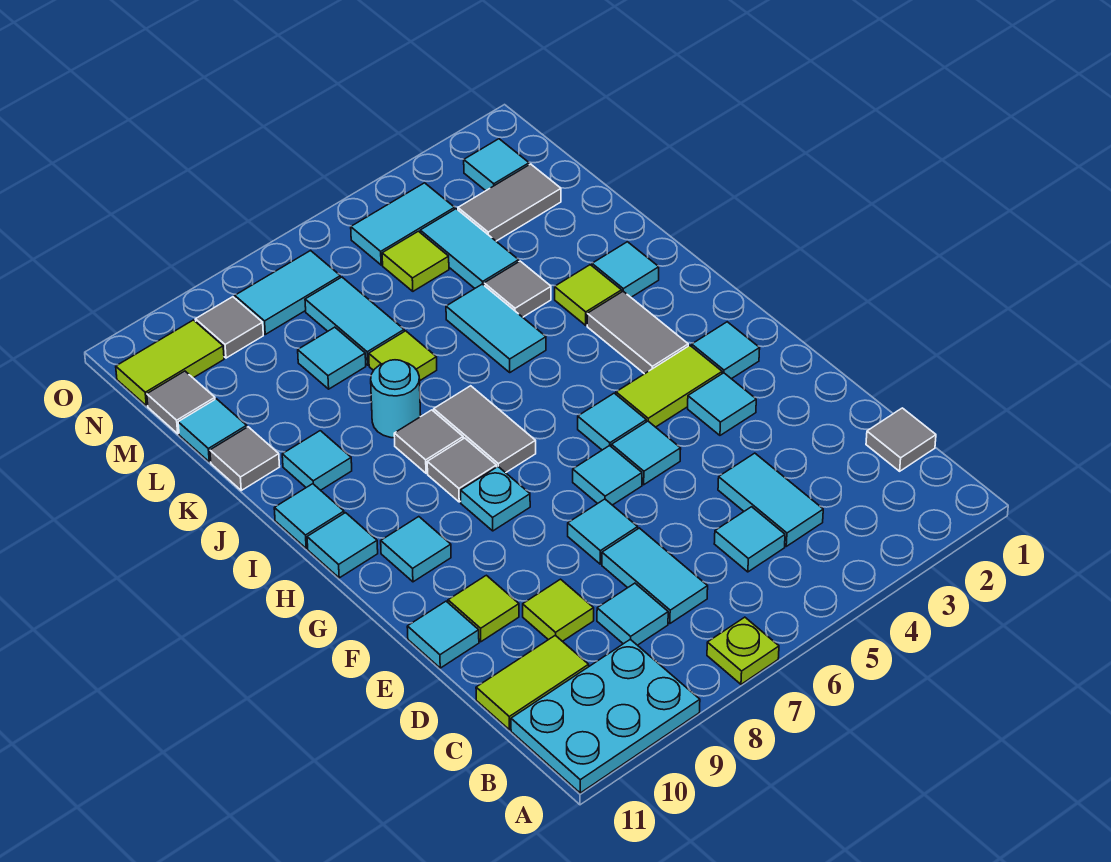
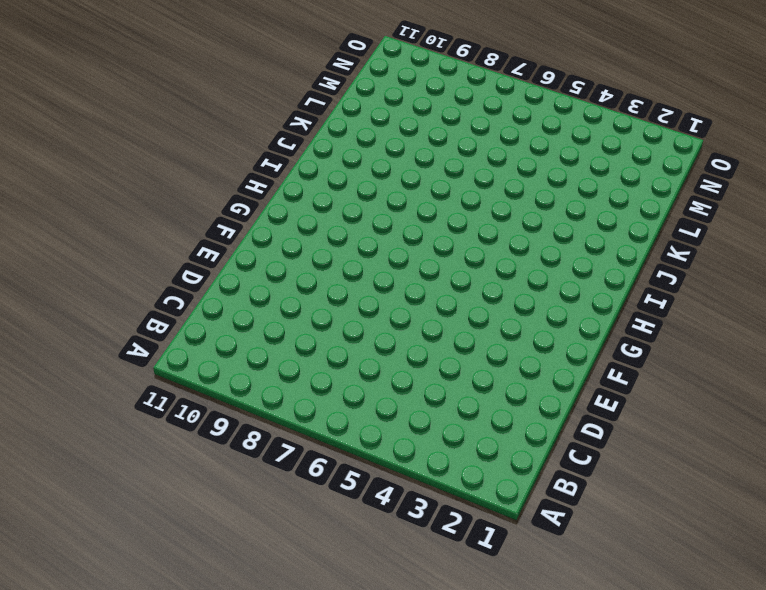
none -> lime 1x1 plate [707,617,779,684]
none -> cyan 2x3 plate [511,639,700,793]
none -> grey 1x1 tile [866,408,936,471]
none -> cyan 1x2 tile [718,453,823,546]

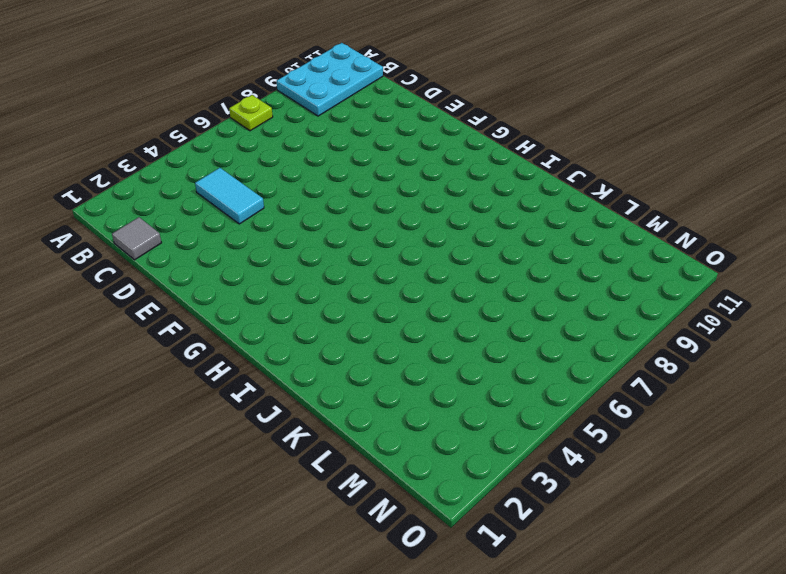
none -> cyan 1x1 tile [714,507,785,572]
none -> cyan 1x2 tile [602,528,708,624]
none -> cyan 1x1 tile [597,583,668,645]
none -> lime 1x2 tile [476,635,589,730]

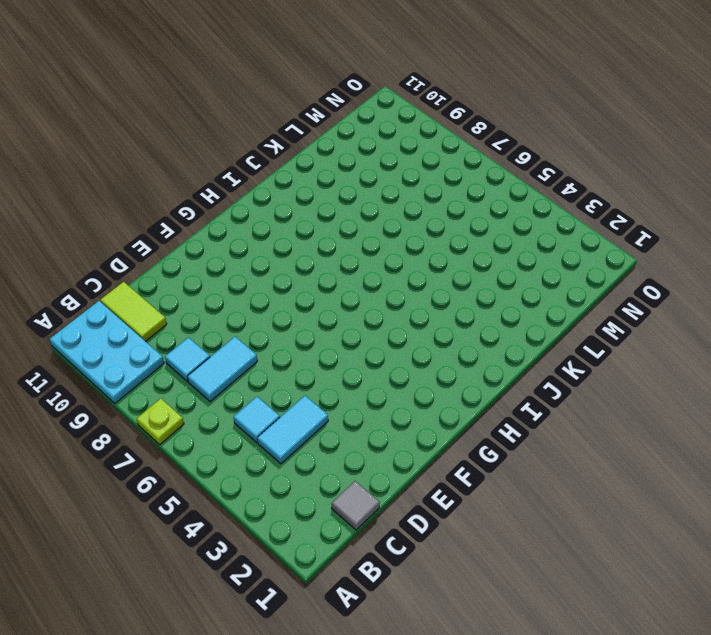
none -> lime 1x1 tile [523,579,594,641]
none -> cyan 1x1 tile [568,499,638,564]
none -> lime 1x1 tile [448,575,519,642]
none -> cyan 1x1 tile [407,601,479,668]

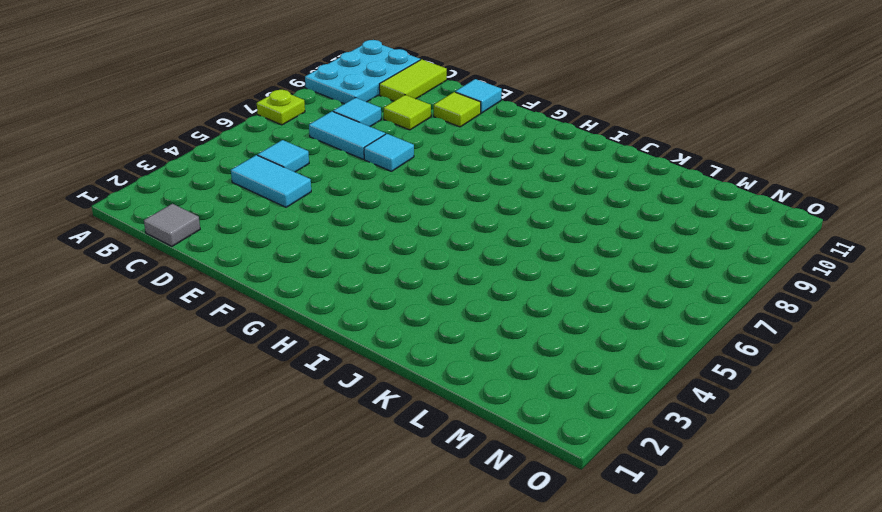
none -> cyan 1x1 tile [688,373,756,435]
none -> cyan 1x1 tile [611,421,681,485]
none -> cyan 1x1 tile [573,446,642,505]
none -> cyan 1x1 tile [692,322,760,379]

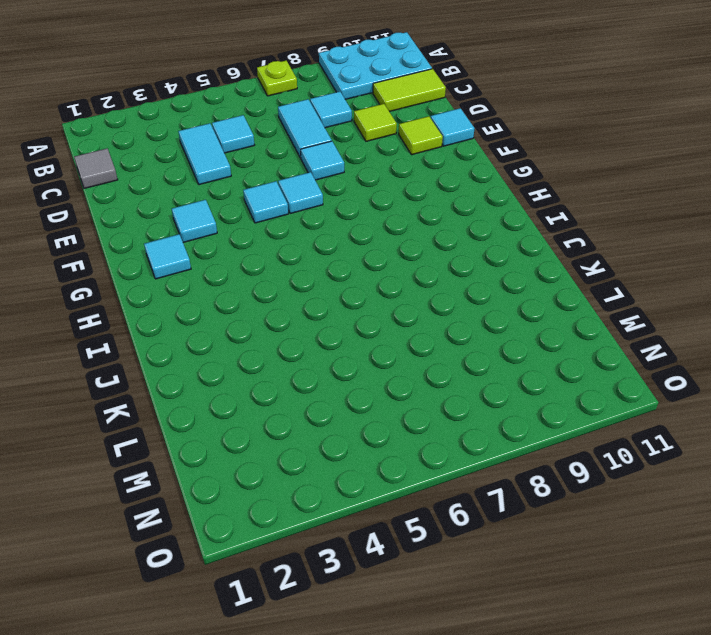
none -> lime 1x2 tile [616,346,722,427]
none -> cyan 1x1 tile [578,393,646,450]
none -> cyan 1x1 plate [461,467,530,531]
none -> cyan 1x1 tile [381,517,451,582]

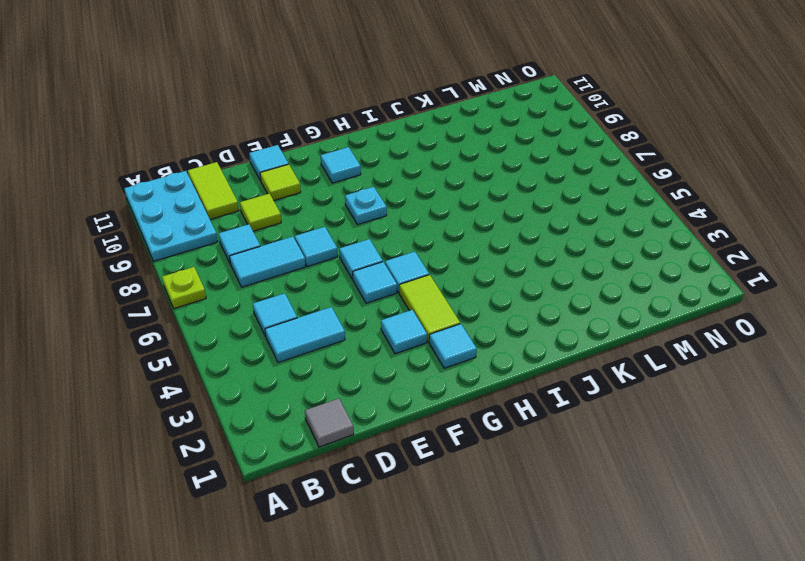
none -> grey 1x2 tile [587,291,688,374]
none -> grey 1x2 tile [434,386,536,473]
none -> grey 1x1 tile [427,438,496,502]
none -> cyan 1x1 tile [307,513,378,578]

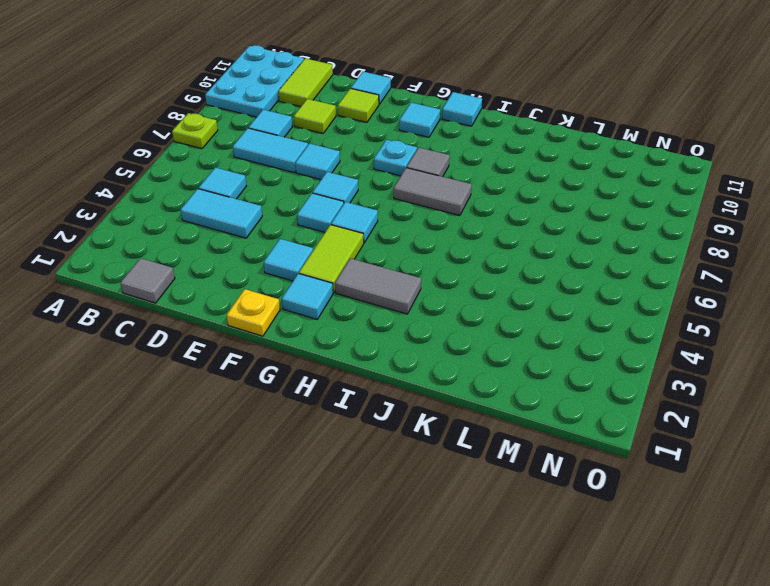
yellow 1x1 plate [227,289,280,336] -> none
none -> grey 1x1 tile [394,410,463,473]
none -> cyan 1x1 tile [274,484,344,548]
none -> cyan 1x1 tile [592,242,659,297]
none -> lime 1x1 tile [555,265,622,325]

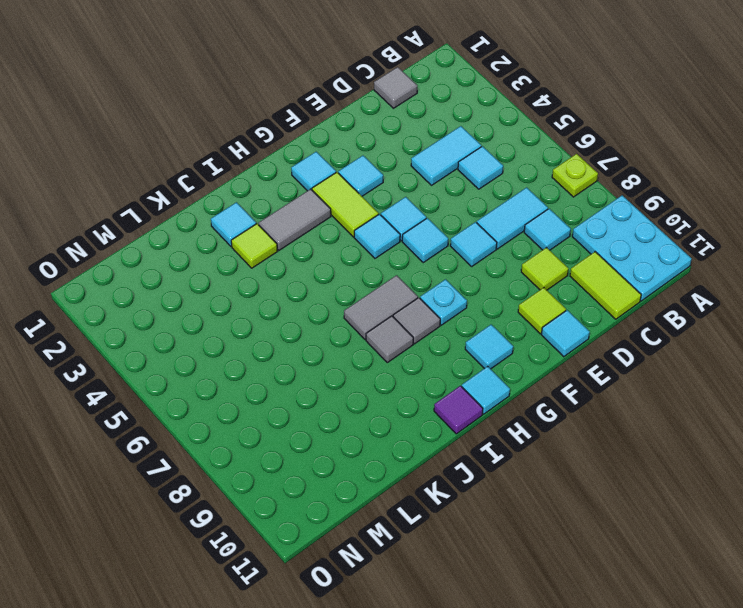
purple 1x1 tile [434,386,483,434] -> cyan 1x1 tile [274,484,344,548]
none -> cyan 1x2 tile [446,284,546,372]
none -> cyan 1x1 round brick [371,360,421,438]
none -> cyan 1x1 tile [282,431,352,490]
none -> grey 1x1 tile [484,261,551,317]

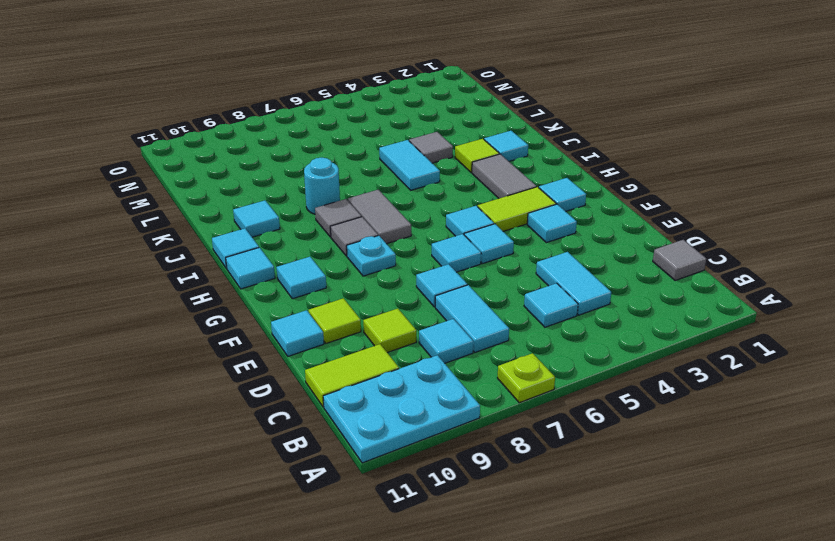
none -> lime 1x1 tile [369,331,437,380]
none -> grey 1x1 tile [210,427,280,490]
none -> cyan 1x2 tile [420,209,519,288]
none -> cyan 1x2 tile [305,277,404,365]

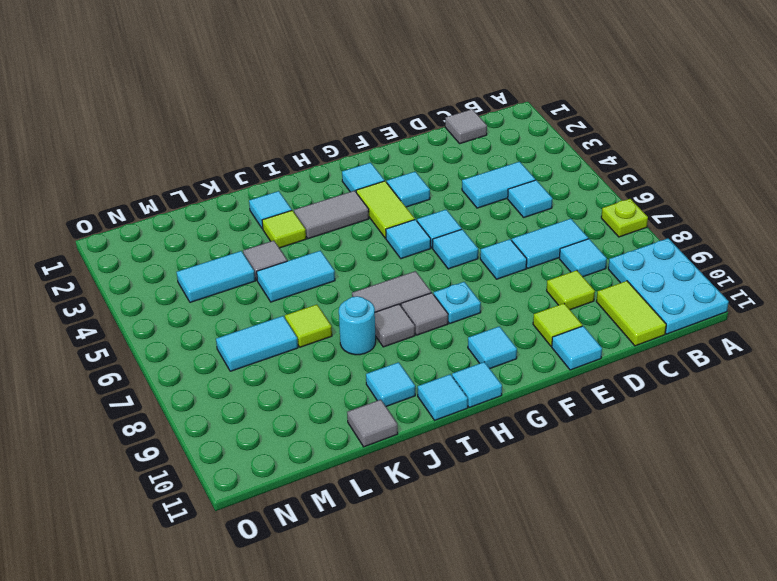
none -> cyan 1x1 tile [298,327,366,389]
none -> cyan 1x1 tile [178,399,247,462]
none -> grey 1x2 tile [458,164,561,241]
none -> lime 1x1 tile [382,231,449,291]

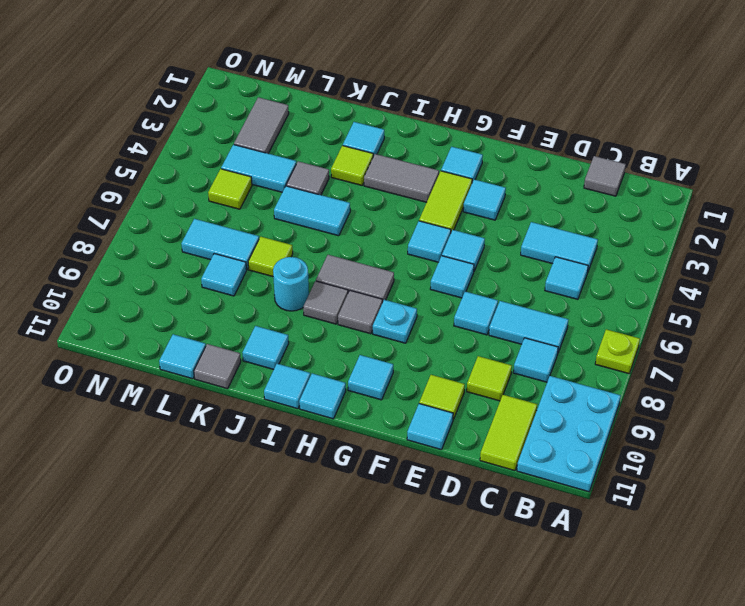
none -> grey 1x1 tile [147,371,215,434]
none -> cyan 1x1 tile [464,139,529,191]
none -> cyan 1x2 tile [351,183,455,265]
none -> cyan 1x2 tile [235,251,341,334]

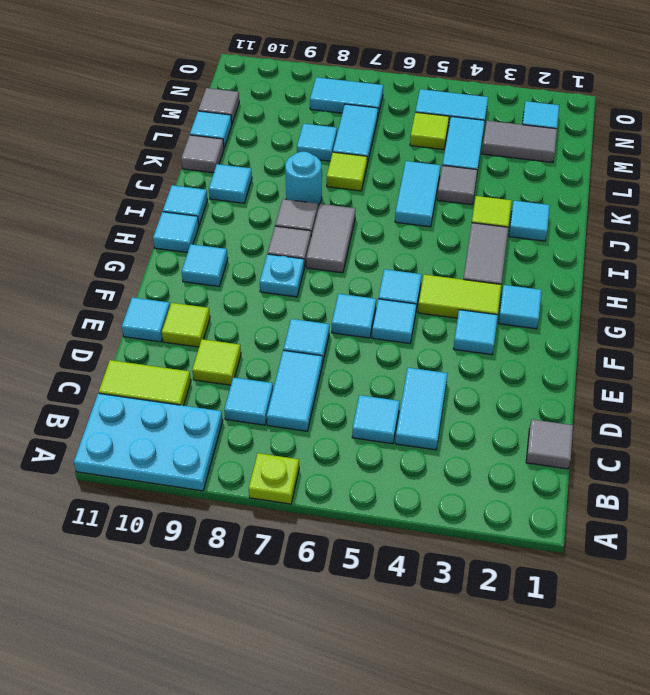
none -> grey 1x1 tile [195,297,263,358]
none -> lime 1x2 tile [116,320,224,406]

